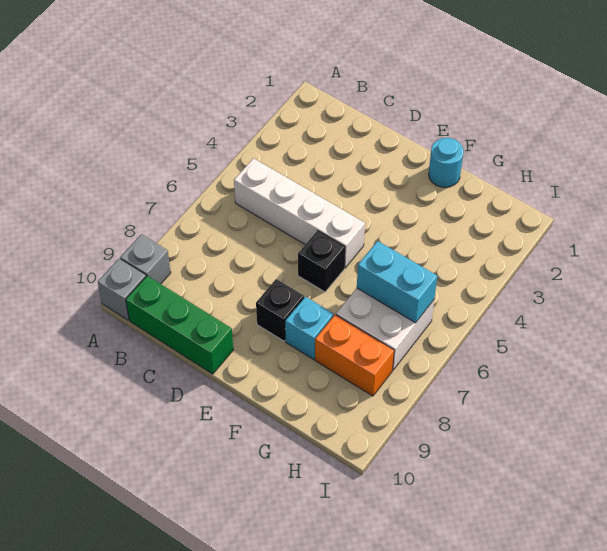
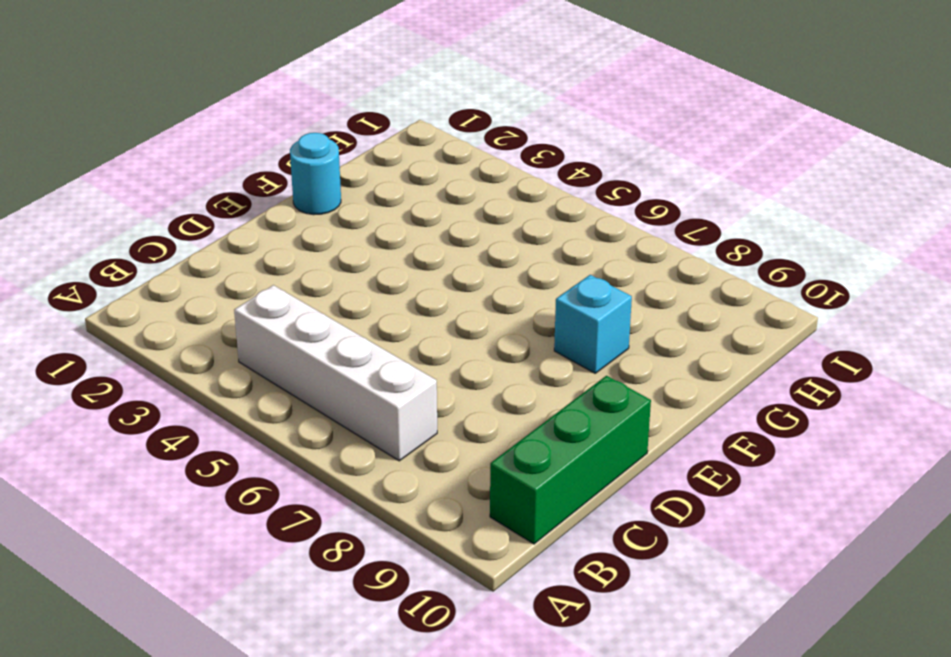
white 1x4 brick [234,285,437,461] -> white 1x4 brick turned to [234,158,365,268]
none -> grey 1x1 brick [120,234,171,284]
none -> grey 1x1 brick [98,258,146,320]

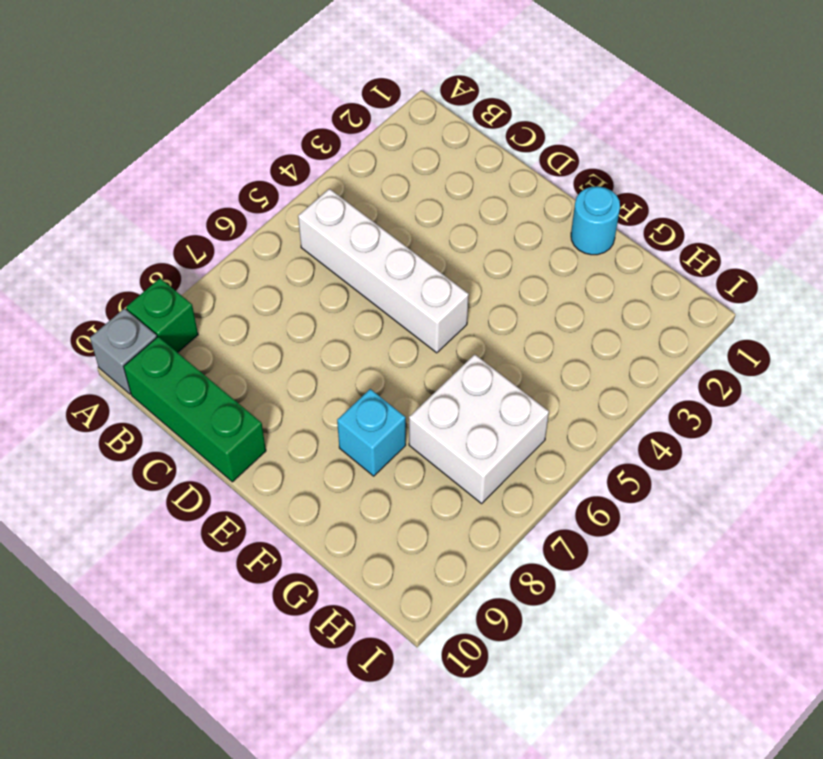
green 1x1 brick [126,278,198,353] -> grey 1x1 brick [120,234,171,284]
none -> black 1x1 brick [298,231,345,292]
none -> black 1x1 brick [256,279,304,341]

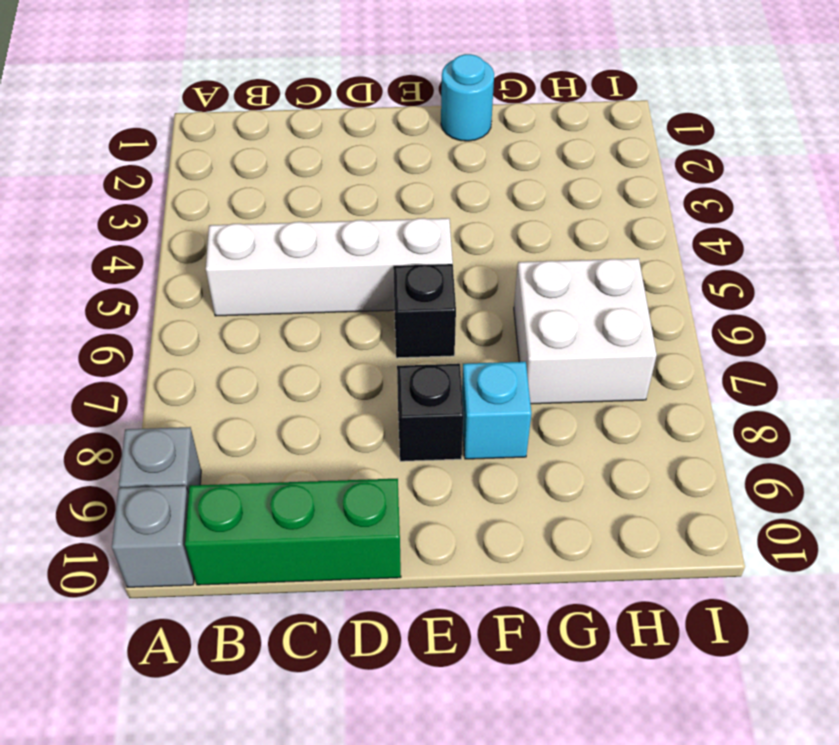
none -> orange 1x2 brick [315,315,394,396]
none -> cyan 1x2 brick [357,241,437,323]

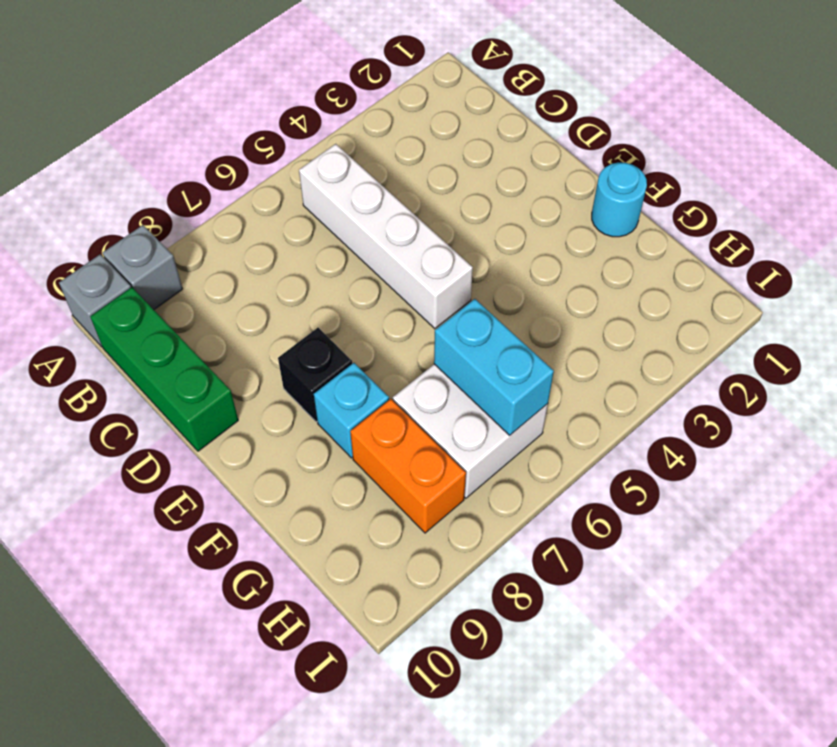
none -> black 1x1 brick [298,231,345,292]

